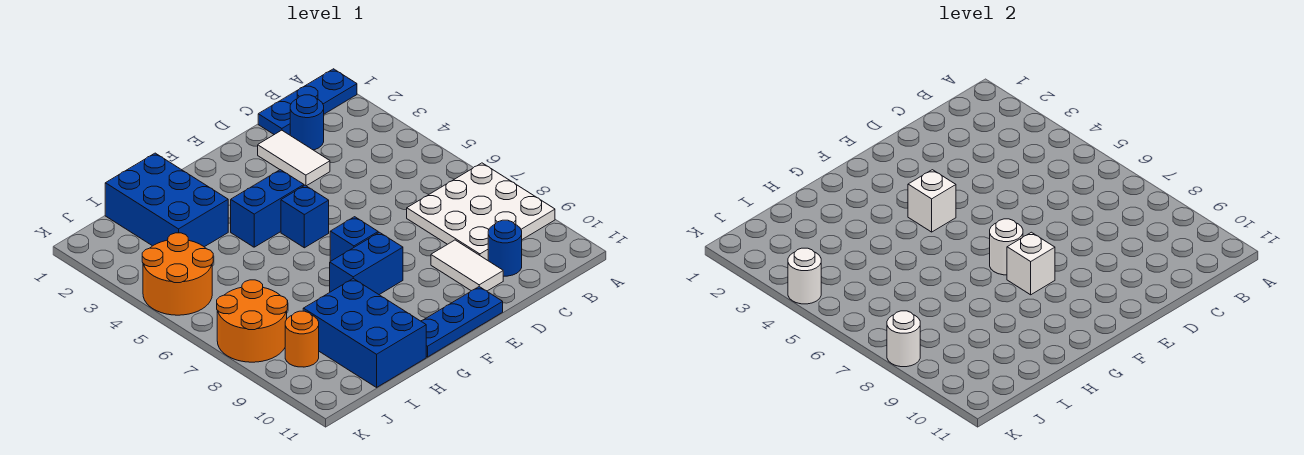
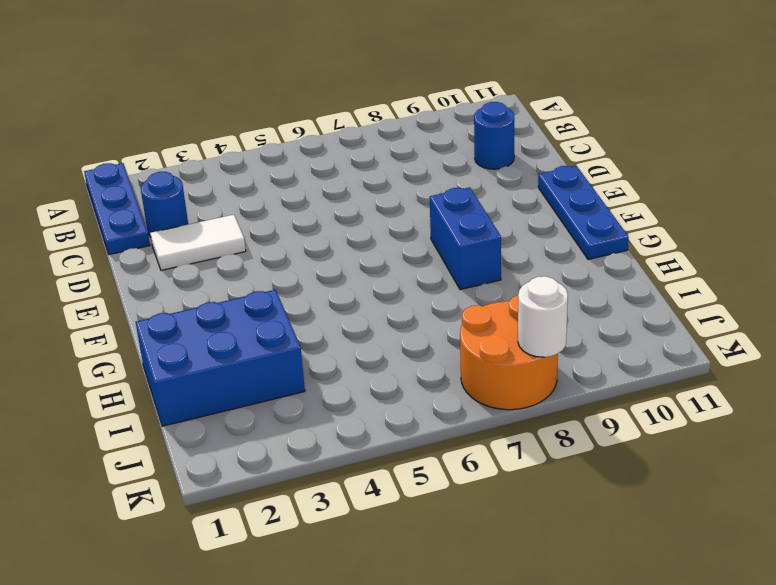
none -> white 3x3 plate [407,163,555,260]
none -> white 1x2 tile [431,240,503,291]
none -> blue 1x2 brick [231,170,304,247]

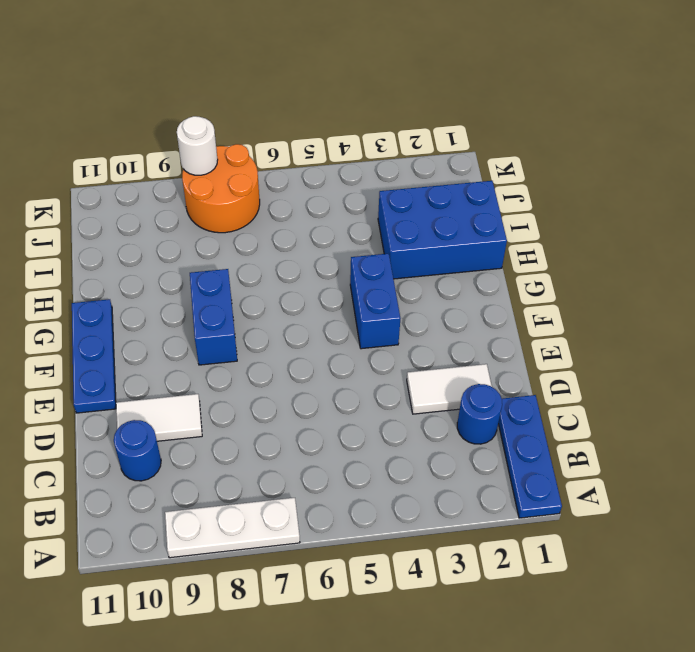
white 1x3 plate [165,498,300,558] -> white 3x3 plate [407,163,555,260]
none -> blue 1x1 brick [281,185,329,248]
none -> blue 1x1 brick [330,217,378,261]
none -> blue 2x3 brick [303,279,426,387]

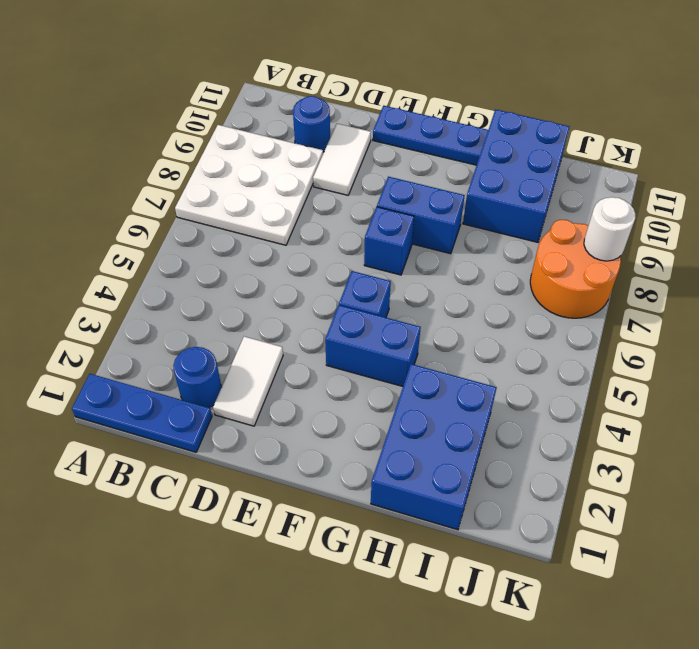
none -> orange 2x2 round brick [142,233,213,315]
none -> orange 1x1 round brick [285,311,319,367]
none -> white 1x1 brick [908,170,956,232]

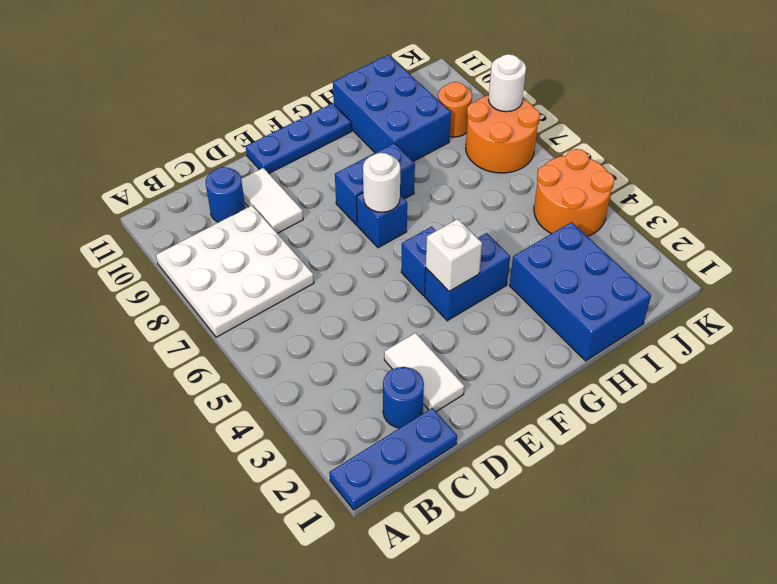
none -> white 1x1 brick [1007,232,1055,295]
none -> white 1x1 round brick [788,248,821,304]

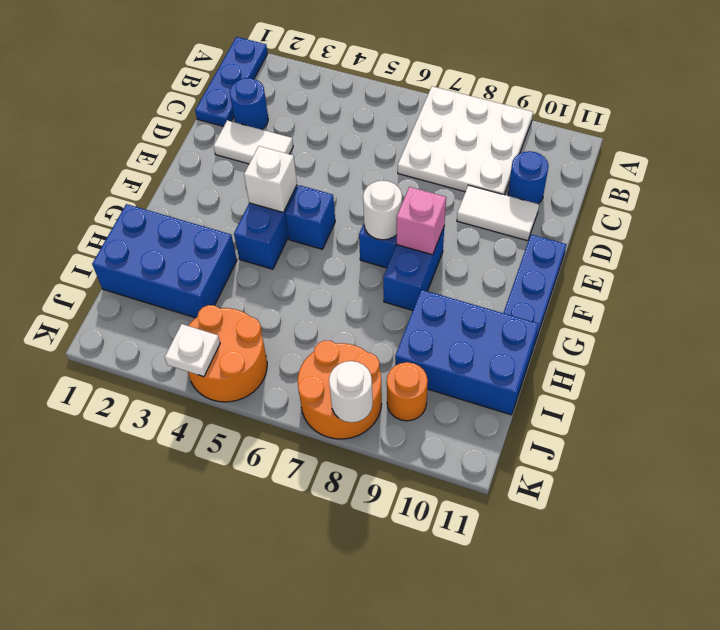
pink 1x1 brick [397,187,446,255] -> white 1x1 brick [1007,232,1055,295]
white 1x1 plate [165,324,220,377] -> white 1x1 round brick [788,248,821,304]

